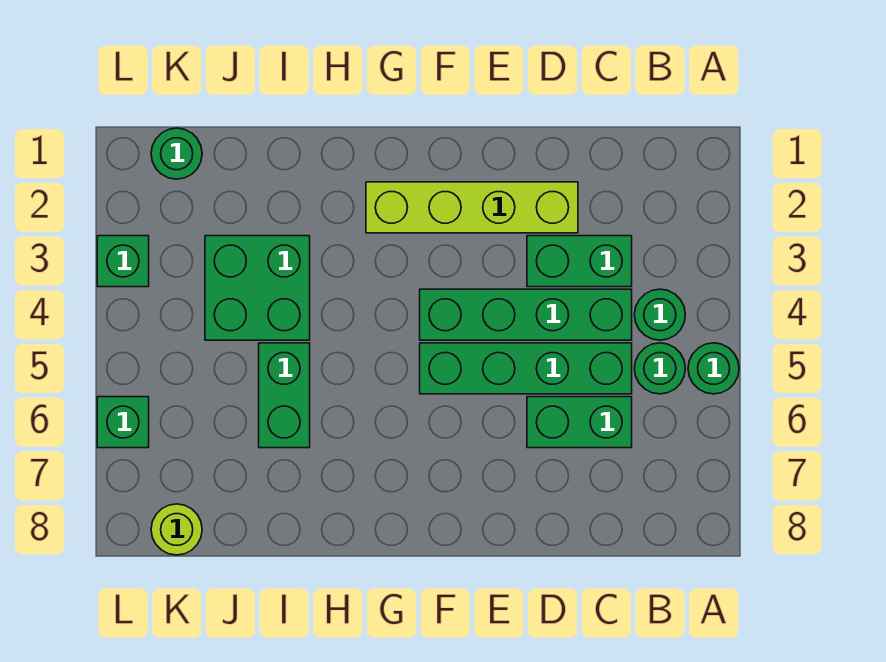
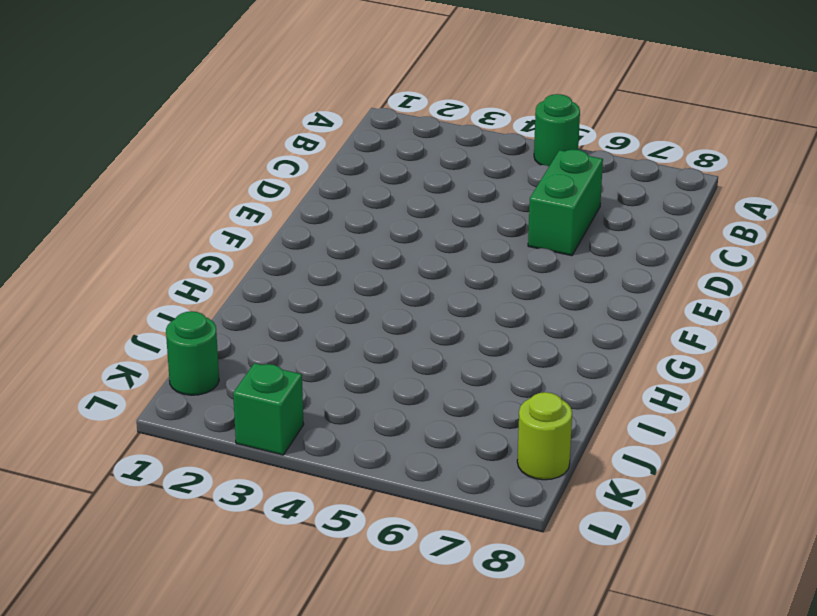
none -> green 1x1 round brick [634,289,685,340]
none -> green 1x1 round brick [634,343,685,394]
none -> green 1x2 brick [527,236,632,287]

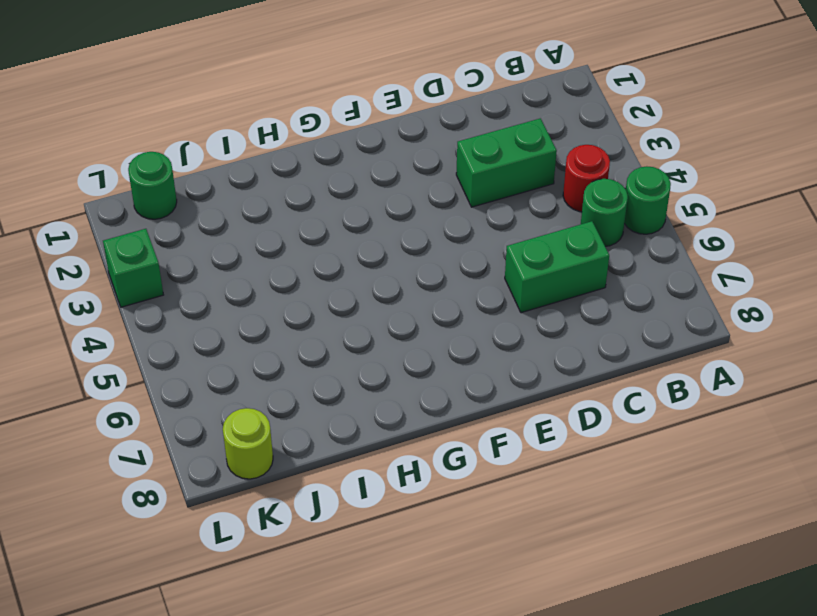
red 1x1 round brick [563,145,610,212] -> green 1x1 round brick [634,289,685,340]
none -> green 1x4 brick [420,289,632,340]
none -> green 1x4 brick [420,343,632,394]
none -> lime 1x4 brick [366,182,578,233]

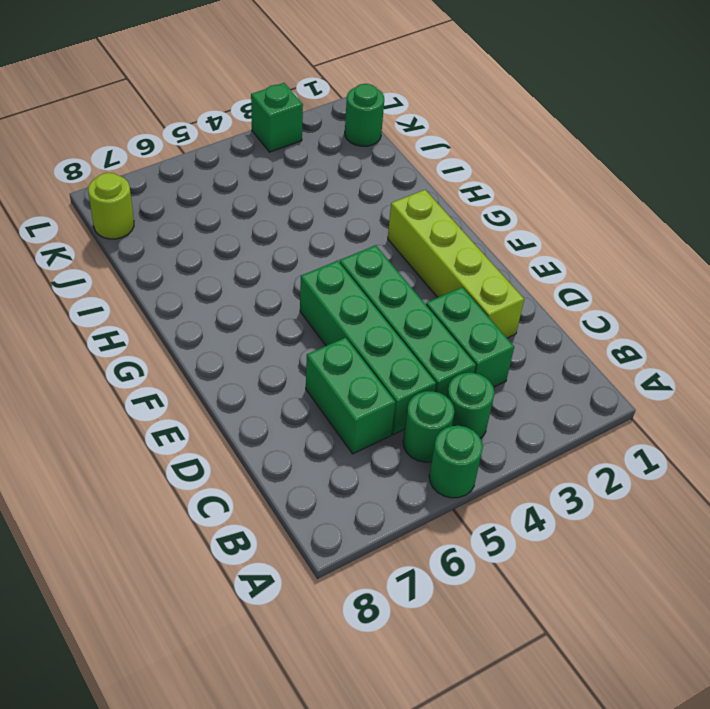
none -> green 2x2 brick [205,236,310,340]
none -> green 1x2 brick [259,343,310,448]
none -> green 1x1 brick [97,397,149,448]

